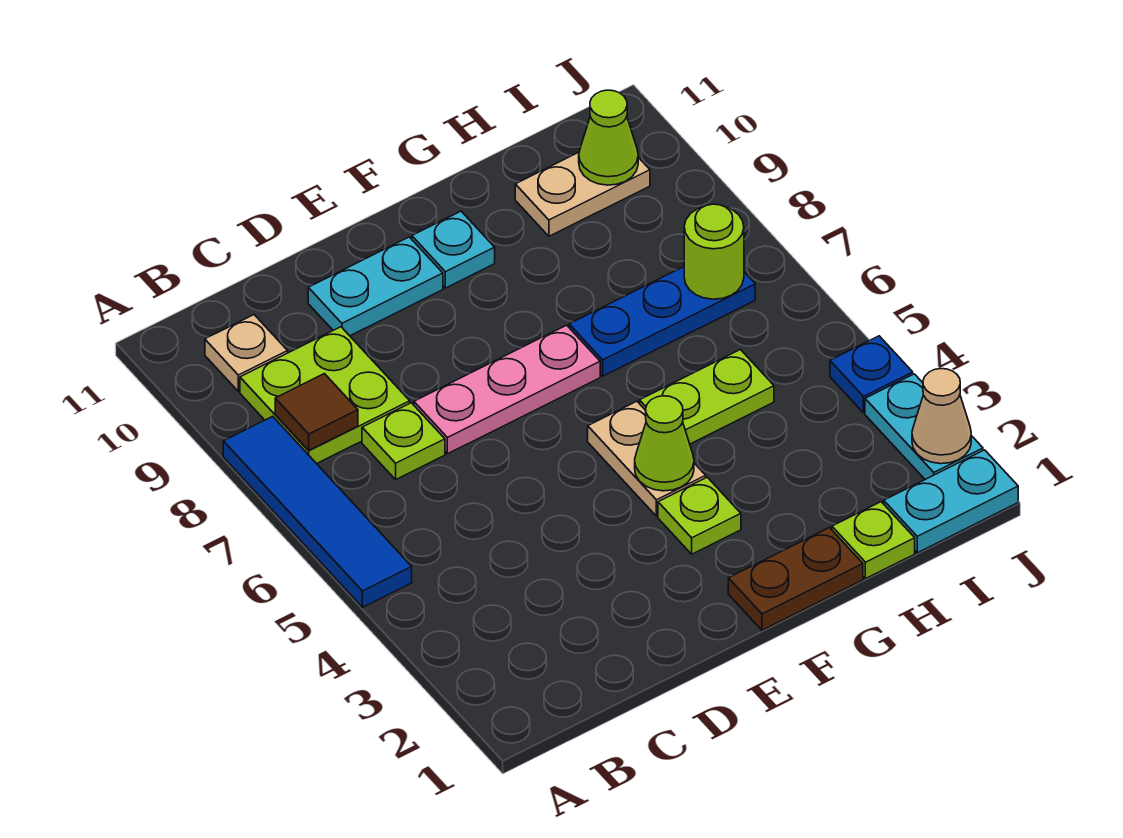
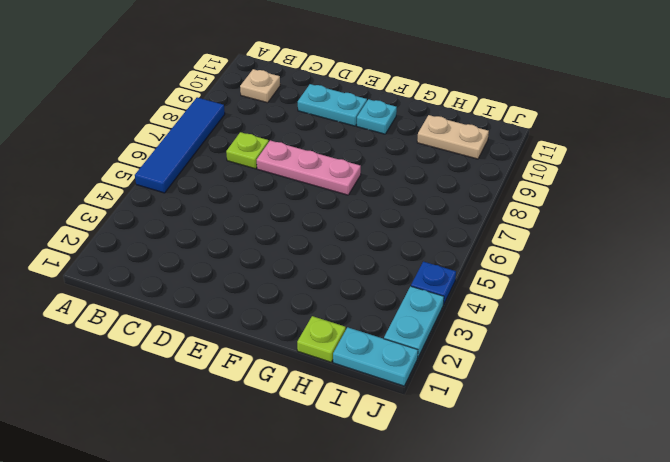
none -> lime 2x2 plate [240,327,410,464]
none -> brown 1x2 plate [728,528,863,630]
none -> lime 1x1 plate [658,477,741,554]

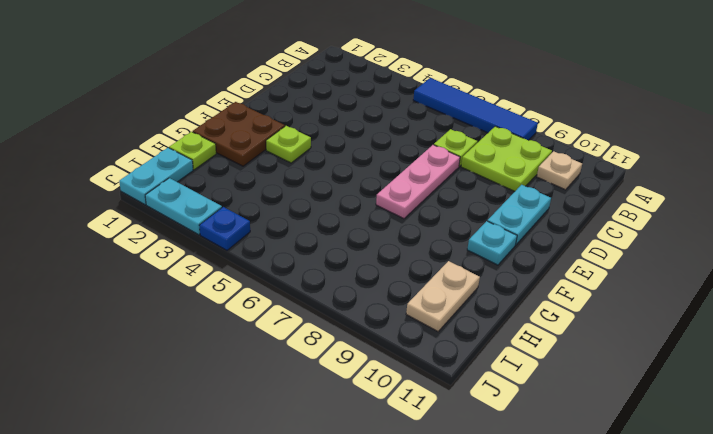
brown 2x2 plate [193,102,285,166] -> brown 1x2 plate [728,528,863,630]
none -> tan 1x2 plate [588,401,706,516]
none -> lime 1x2 plate [640,350,774,444]
none -> blue 1x3 plate [569,267,755,376]

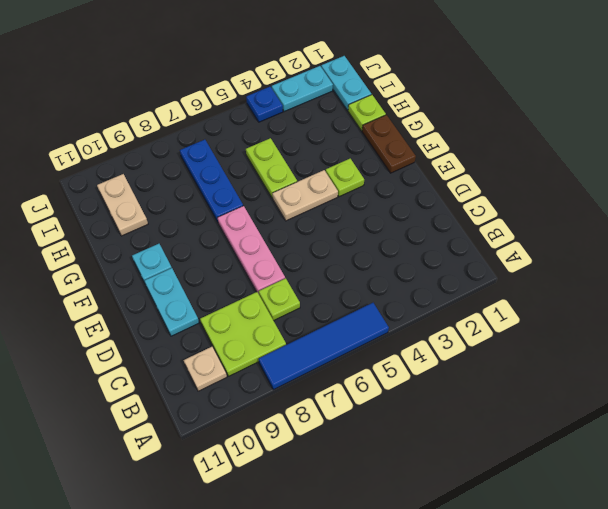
none -> brown 1x1 tile [275,374,358,450]
none -> lime 1x1 cone [635,396,694,491]
none -> lime 1x1 round brick [684,204,744,299]

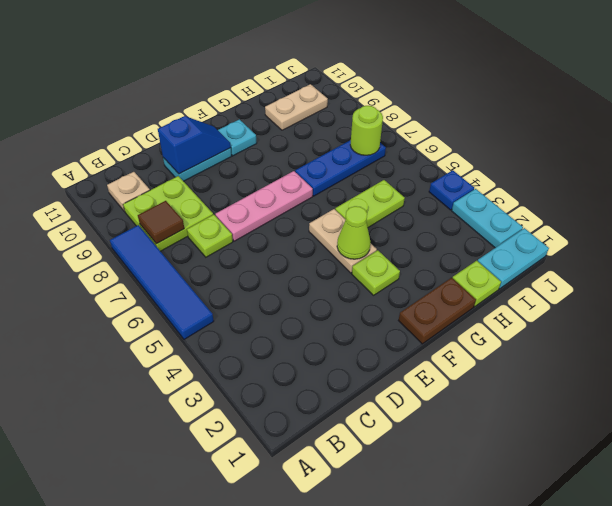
blue 1x2 slope [158,116,231,174] -> none
none -> lime 1x1 cone [579,90,638,185]
none -> tan 1x1 cone [912,369,971,464]

